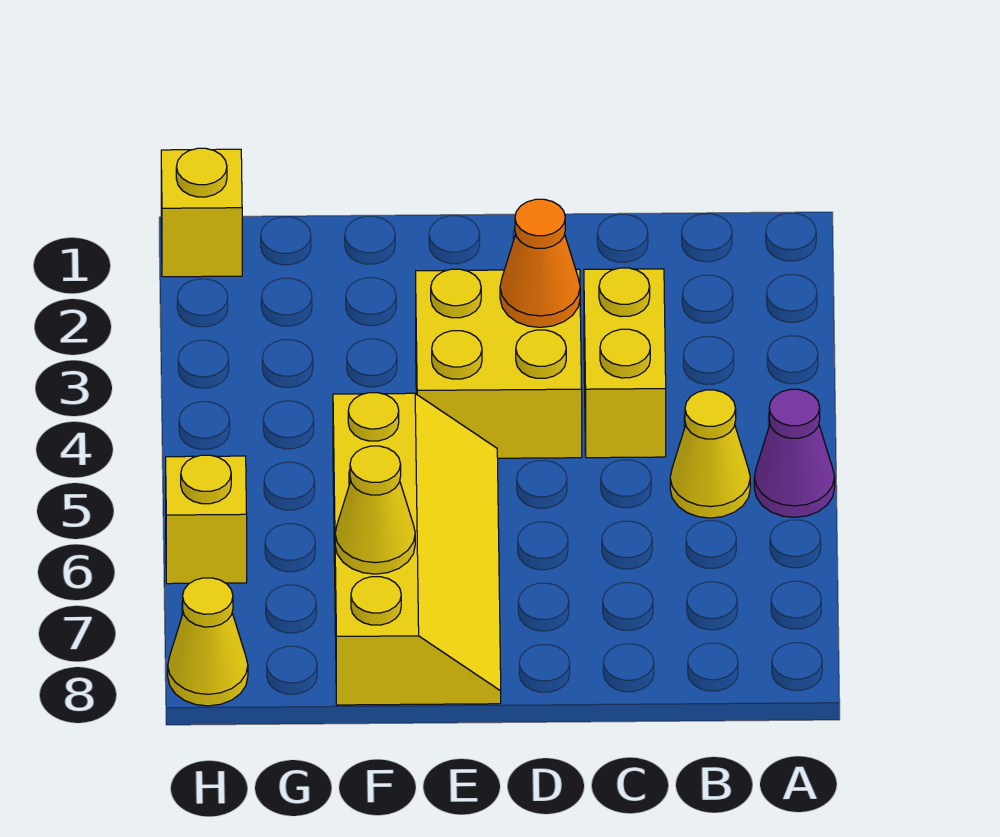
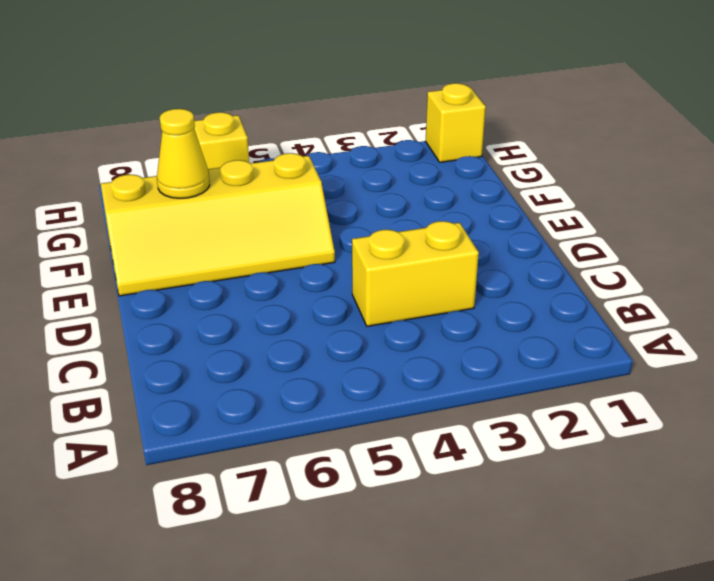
none -> purple 1x1 cone [754,389,835,517]
none -> yellow 1x1 cone [670,390,750,518]

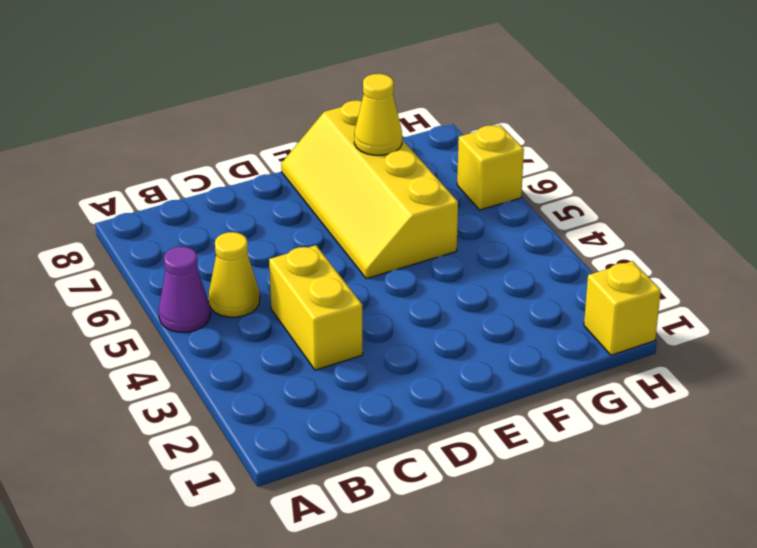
none -> yellow 2x2 brick [416,269,582,458]
none -> yellow 1x1 cone [168,578,248,706]

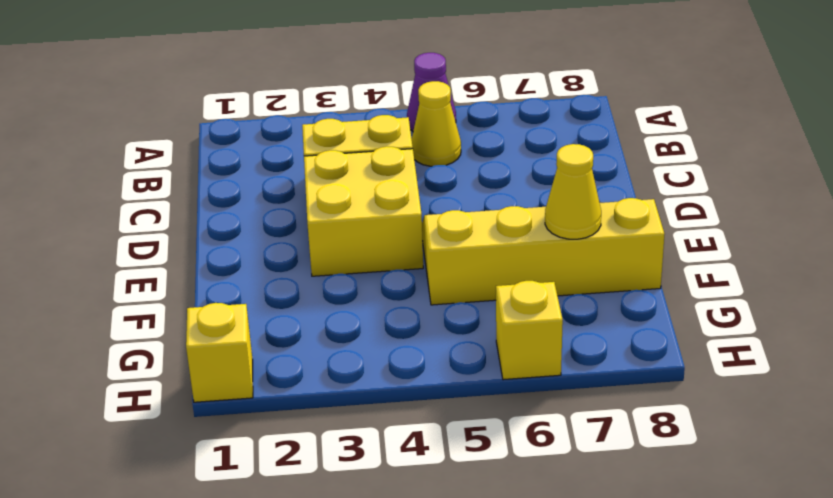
none -> yellow 1x1 cone [168,578,248,706]
none -> orange 1x1 cone [500,199,580,327]

